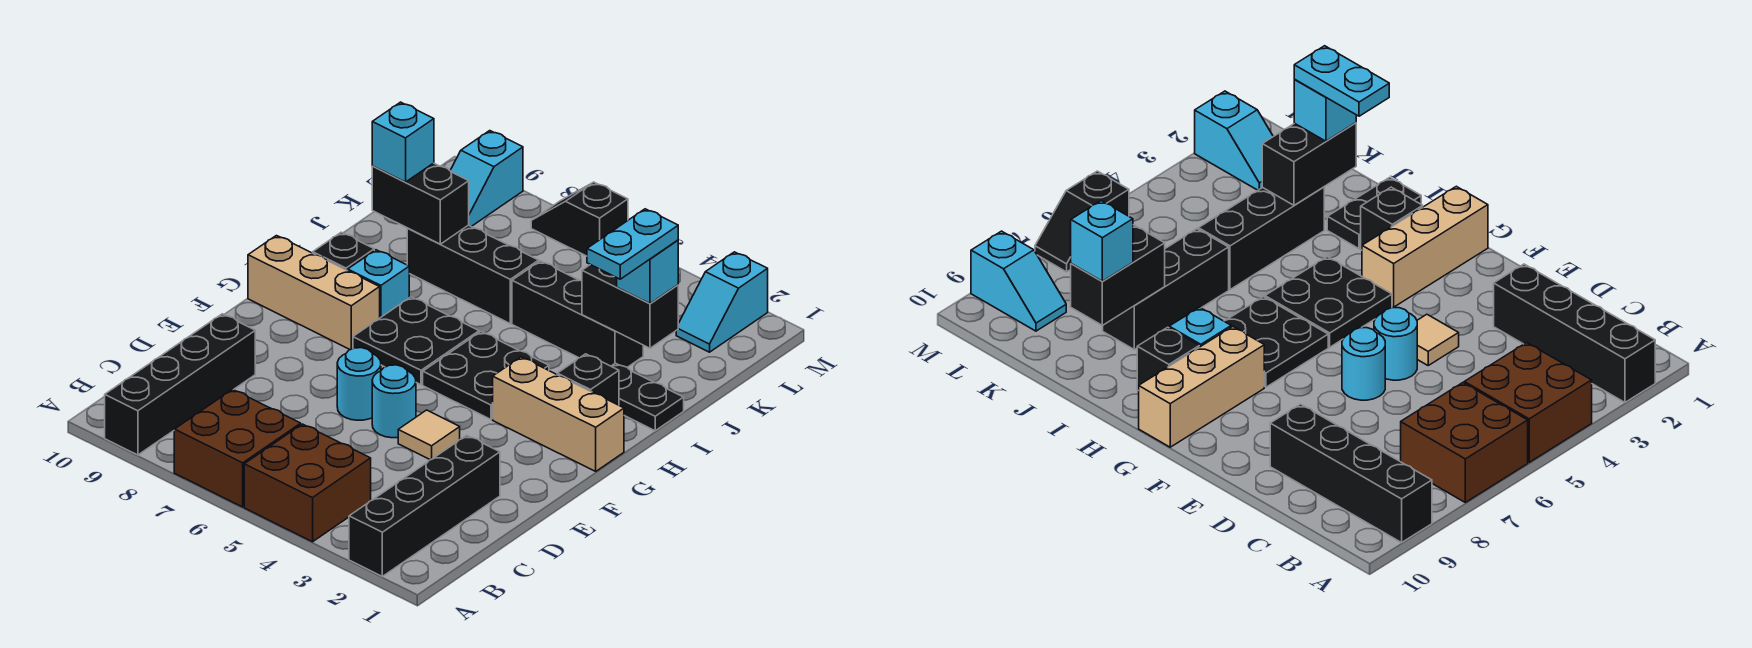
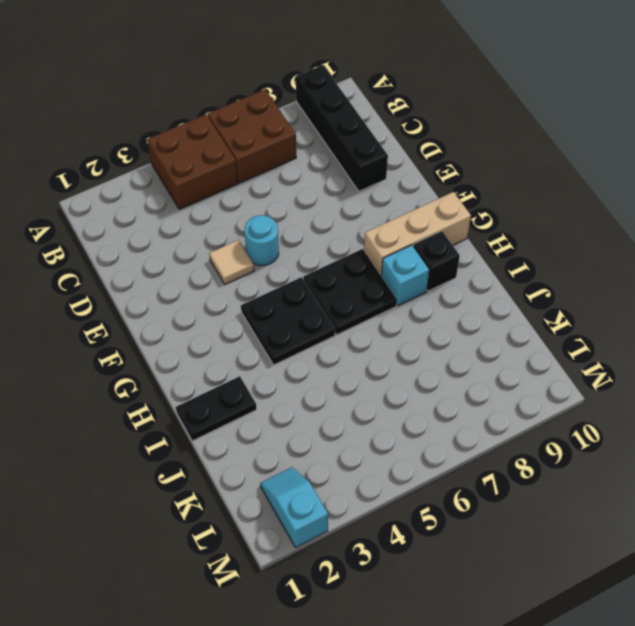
none -> black 1x4 brick [349,435,500,576]
none -> cyan 1x1 round brick [337,348,381,420]
none -> tan 1x3 brick [493,357,624,471]

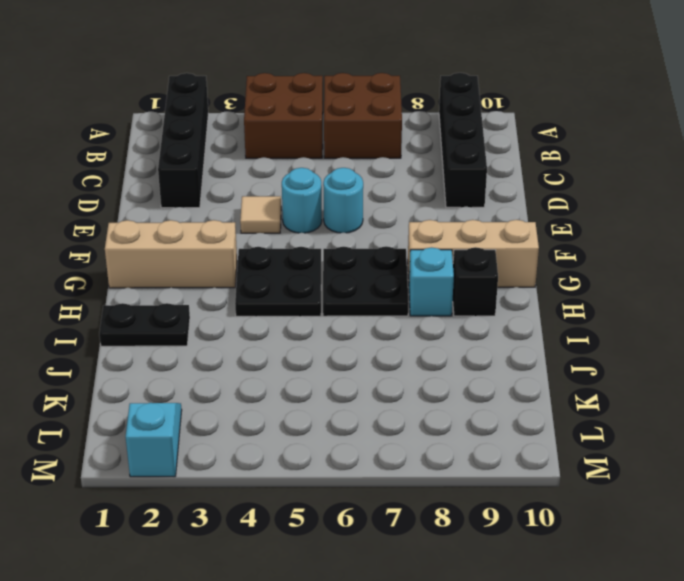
none -> black 1x1 brick [557,354,619,405]
none -> black 1x3 brick [512,261,643,367]
none -> black 1x3 brick [407,225,539,323]

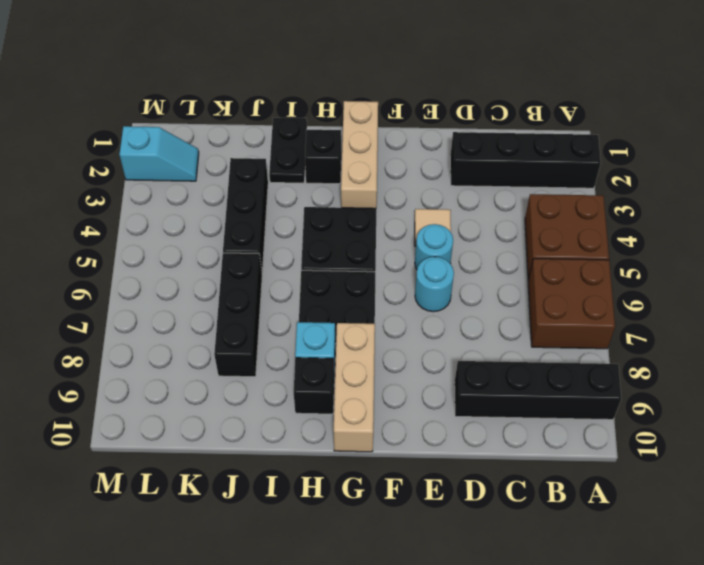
none -> cyan 1x2 slope [450,131,523,227]
none -> black 1x2 slope [531,182,628,256]
none -> black 1x2 brick [582,265,678,348]

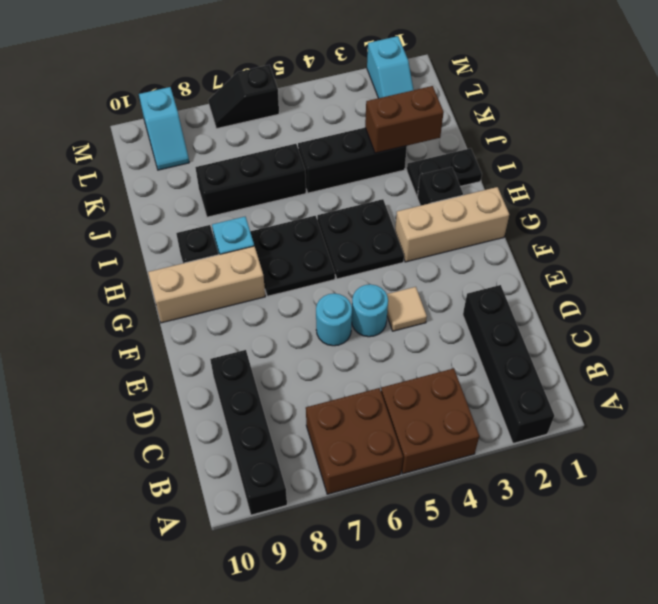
brown 1x2 brick [365,86,444,153] -> black 1x2 brick [582,265,678,348]
none -> black 1x2 brick [372,163,469,244]
none -> cyan 1x1 brick [617,240,678,303]
none -> cyan 1x1 brick [372,102,434,182]

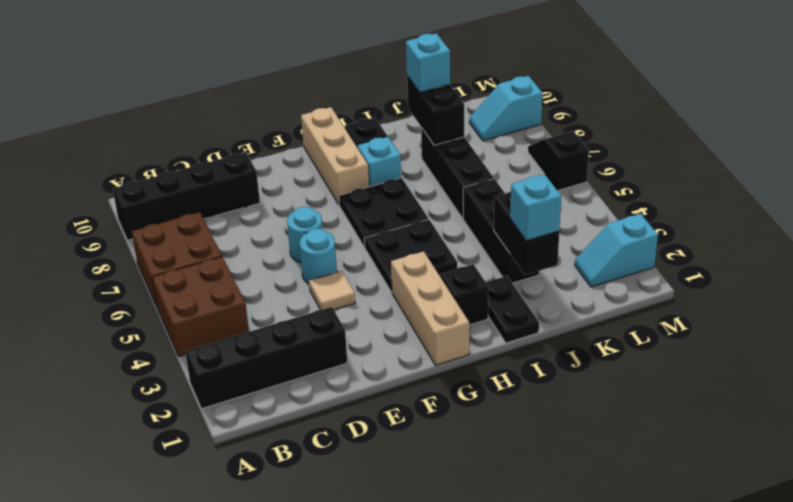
none -> cyan 1x2 plate [587,209,678,279]

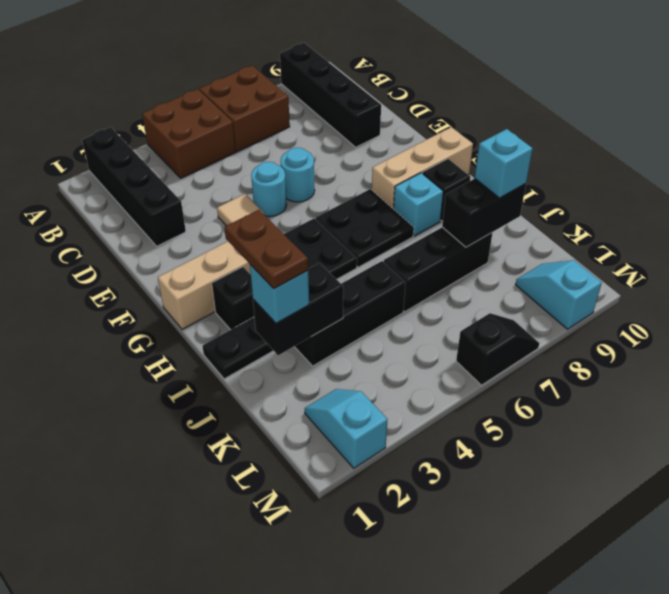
brown 1x2 plate [225,210,308,289] -> cyan 1x2 plate [587,209,678,279]

